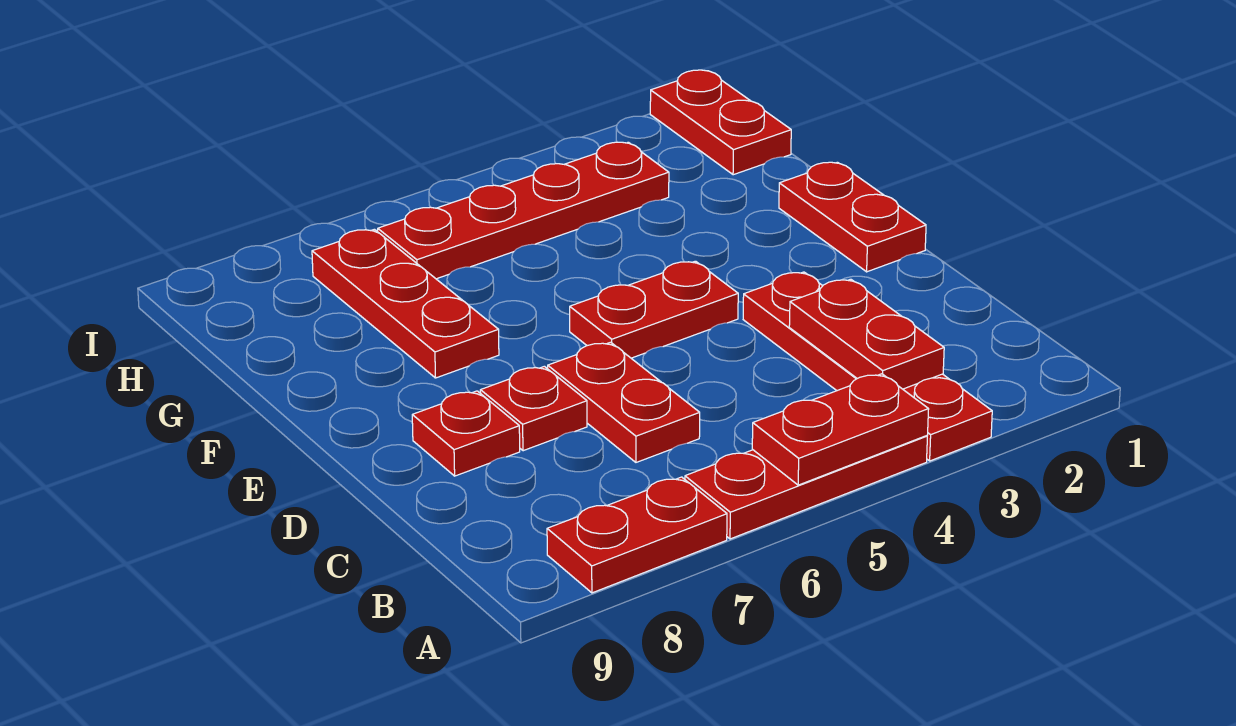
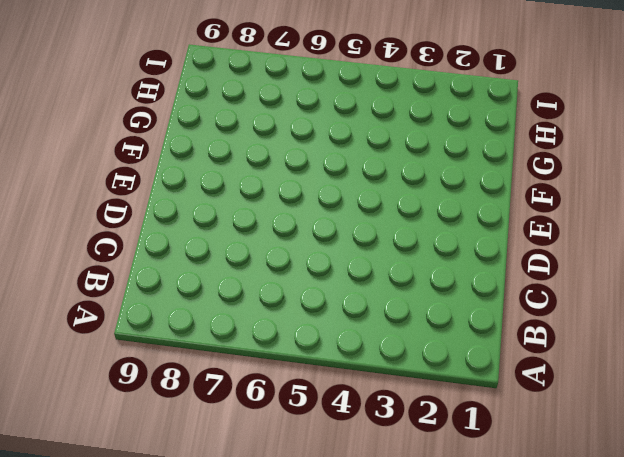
none -> red 1x4 plate [743,272,992,461]
none -> red 1x3 plate [685,436,927,539]
none -> red 1x2 plate [547,477,727,593]

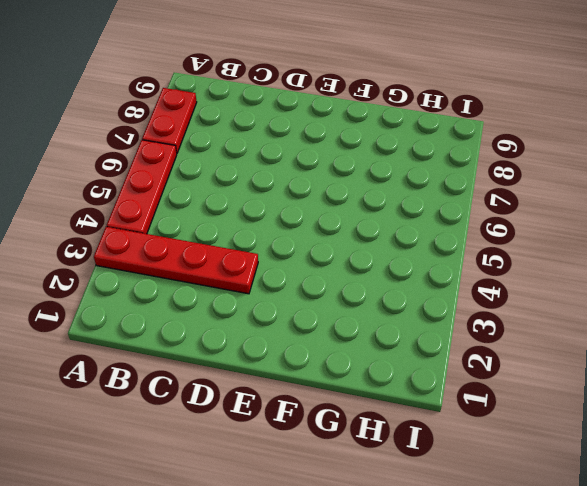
none -> red 1x2 plate [548,342,700,462]
none -> red 1x1 plate [480,366,587,451]
none -> red 1x1 plate [412,391,520,476]

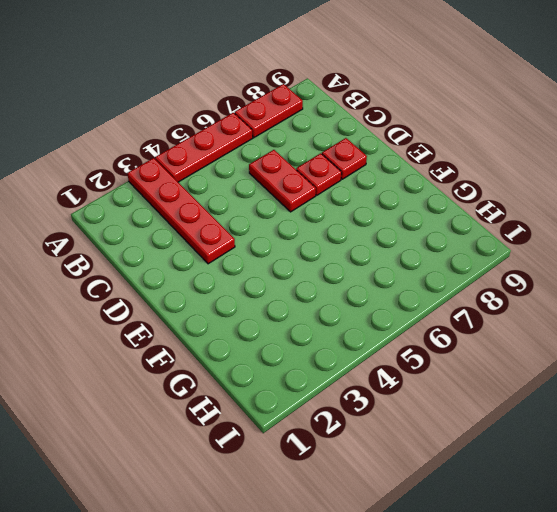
none -> red 1x2 plate [779,162,926,272]
none -> red 1x2 plate [570,261,738,358]
none -> red 1x3 plate [312,229,499,378]

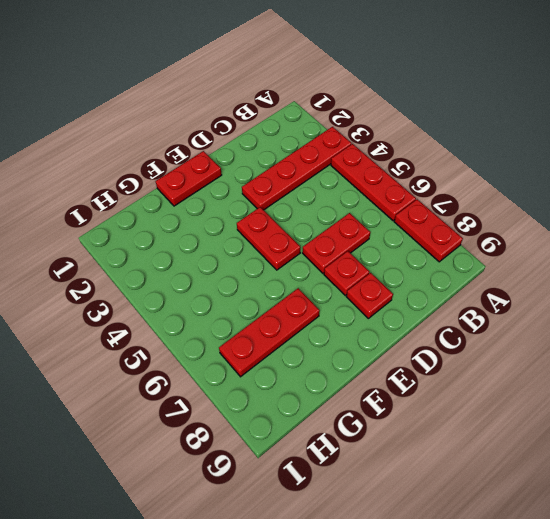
none -> red 1x2 plate [650,70,791,175]
none -> red 1x4 plate [378,142,669,279]
none -> red 1x2 plate [752,374,929,485]

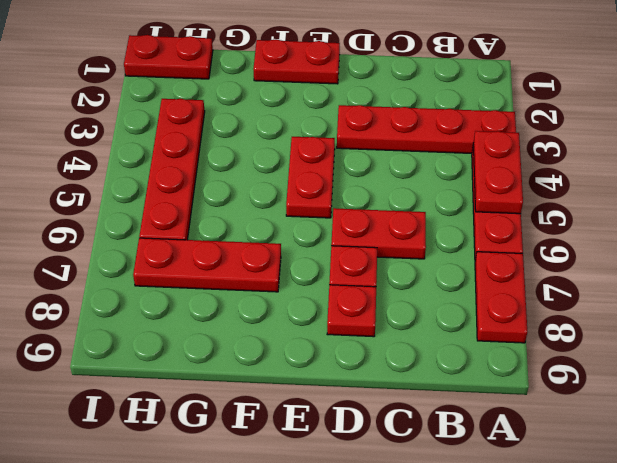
none -> red 1x2 plate [789,279,944,389]

